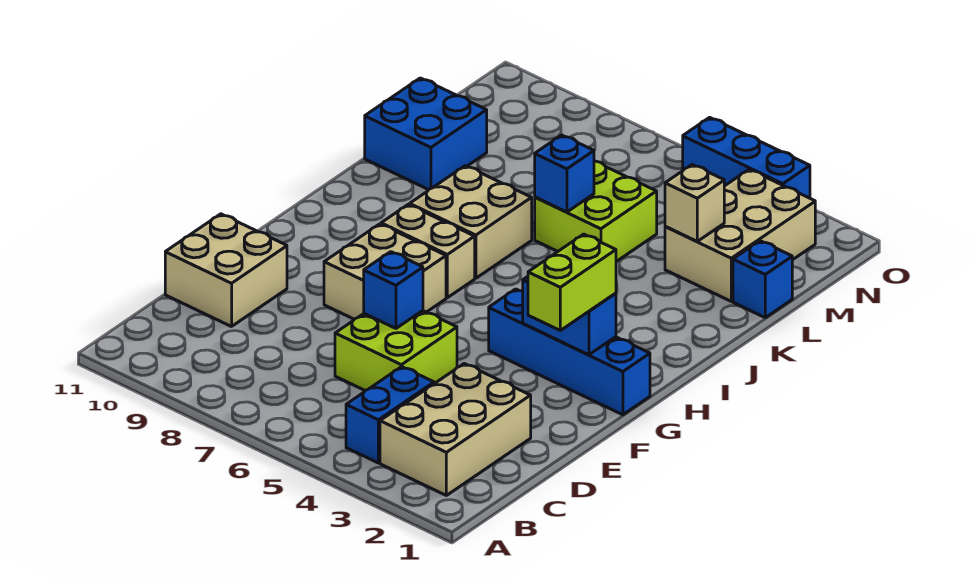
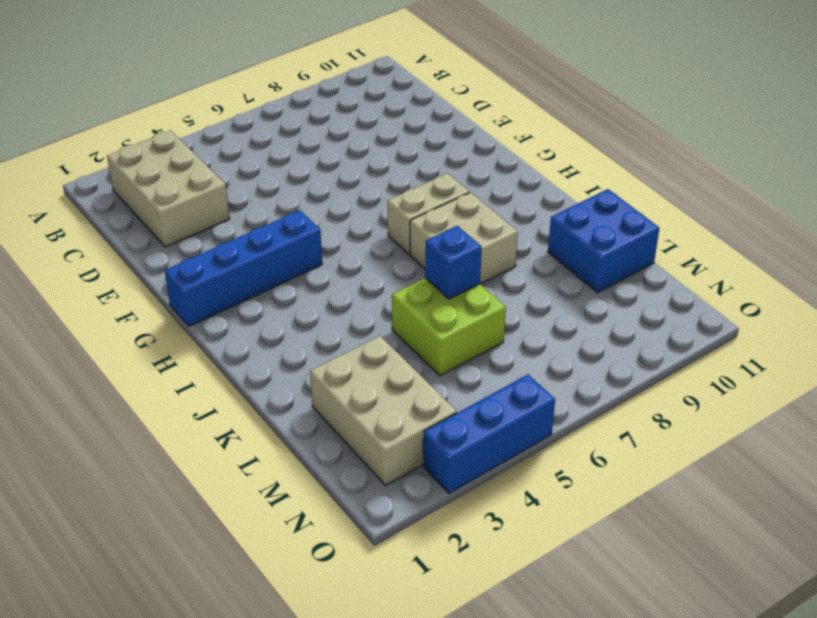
none -> blue 1x2 brick [346,367,434,463]
none -> lime 2x2 brick [335,311,457,391]
none -> tan 2x2 brick [165,214,287,327]

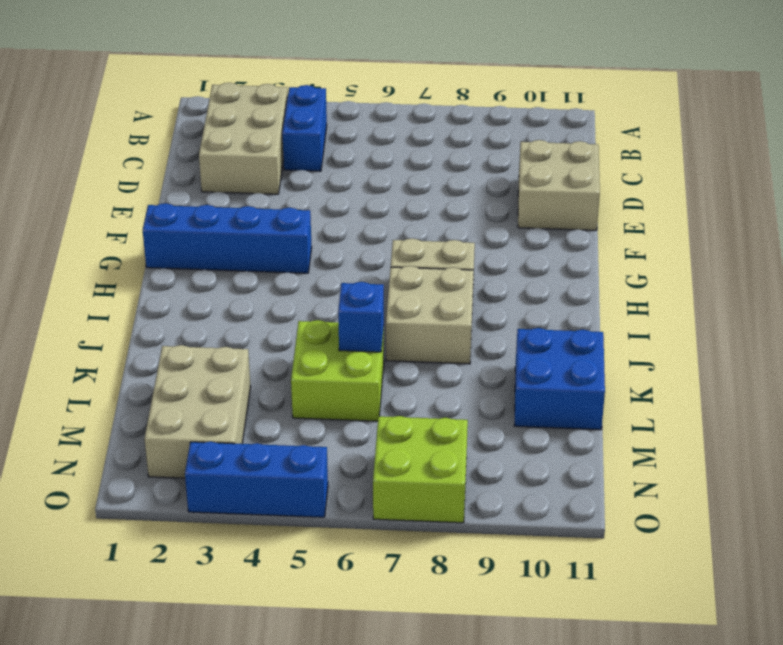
lime 2x2 brick [373,416,468,523] -> lime 2x2 brick moved to [335,311,457,391]
none -> tan 2x2 brick [324,224,446,319]
none -> blue 1x1 brick [733,241,792,318]
none -> blue 1x1 brick [364,252,423,328]

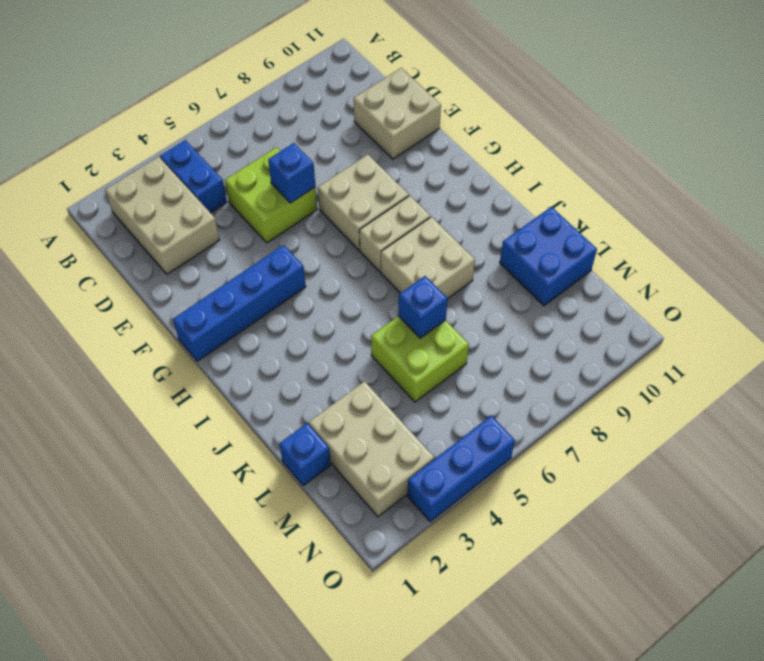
none -> blue 1x2 brick [523,277,616,355]
none -> tan 1x1 brick [665,165,724,241]
none -> lime 1x2 brick [528,234,616,330]

